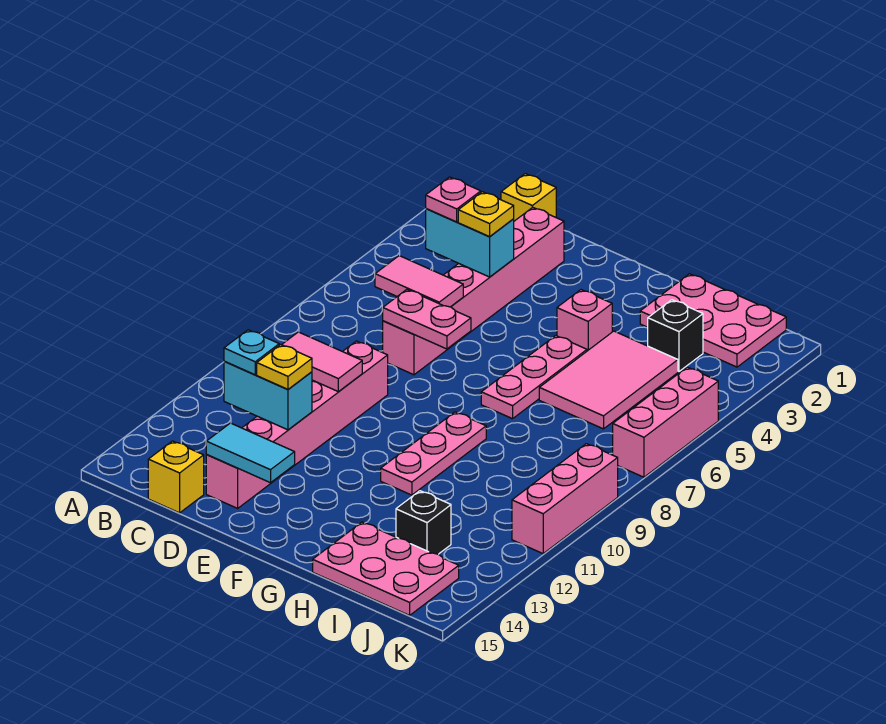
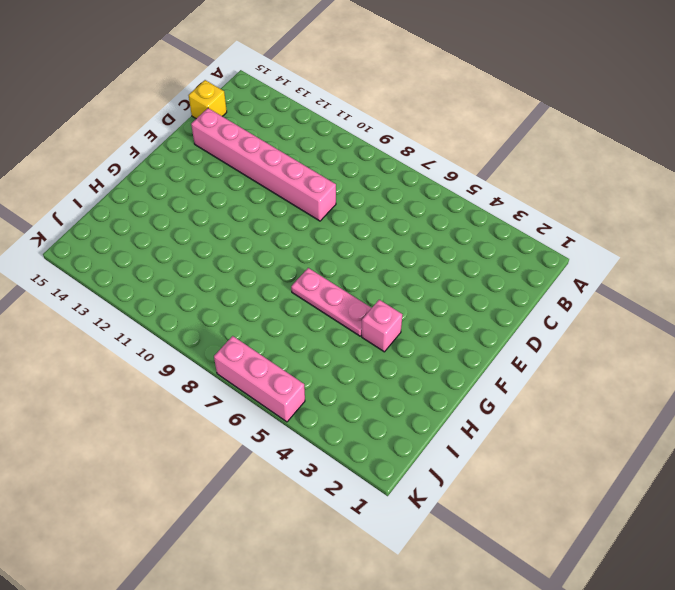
none -> yellow 1x1 brick [501,174,556,221]
none -> pink 1x6 brick [383,207,564,375]
none -> pink 1x3 plate [381,412,486,495]

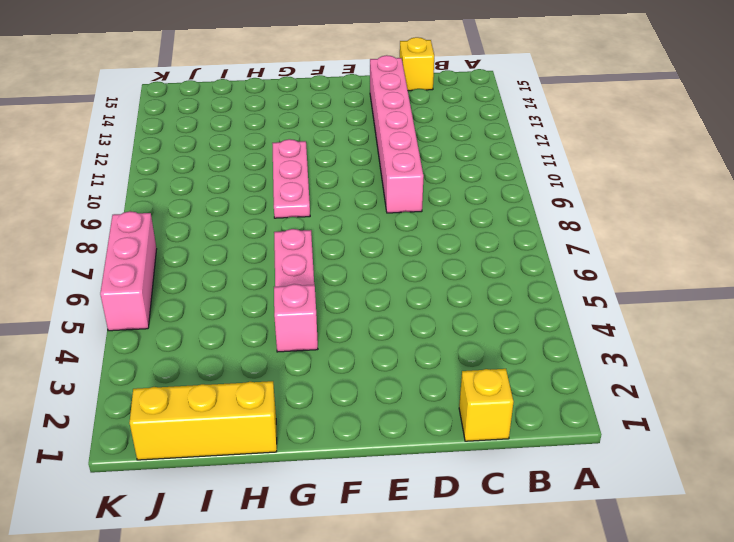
yellow 1x3 brick [129,381,277,460] -> pink 2x3 plate [640,274,786,367]
none -> pink 1x6 brick [383,207,564,375]
none -> pink 2x3 tile [539,331,678,429]
none -> pink 2x3 plate [313,522,459,615]

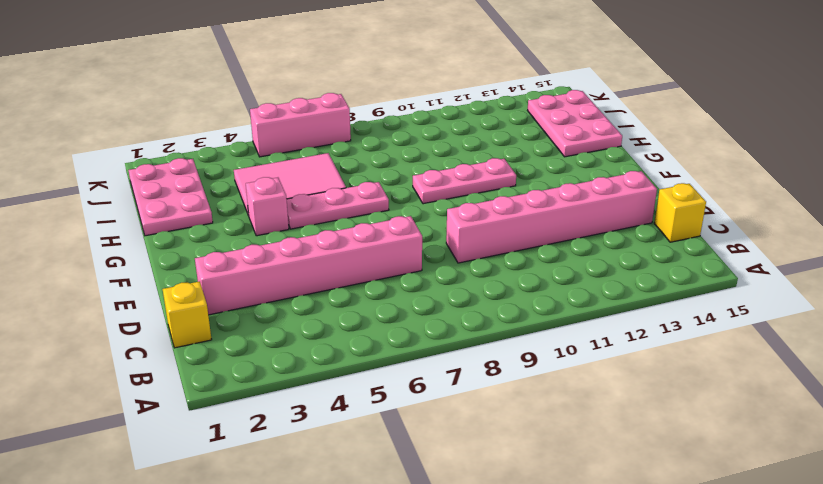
none -> black 1x1 brick [648,300,703,371]
none -> black 1x1 brick [396,491,451,554]
none -> pink 1x3 brick [512,444,618,554]

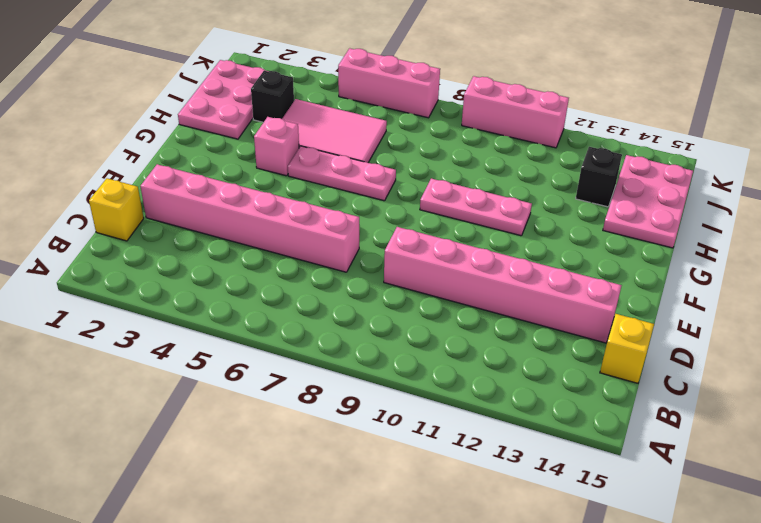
none -> cyan 1x2 brick [426,209,514,277]
none -> pink 1x2 tile [375,256,463,307]
none -> pink 1x2 tile [282,332,362,392]

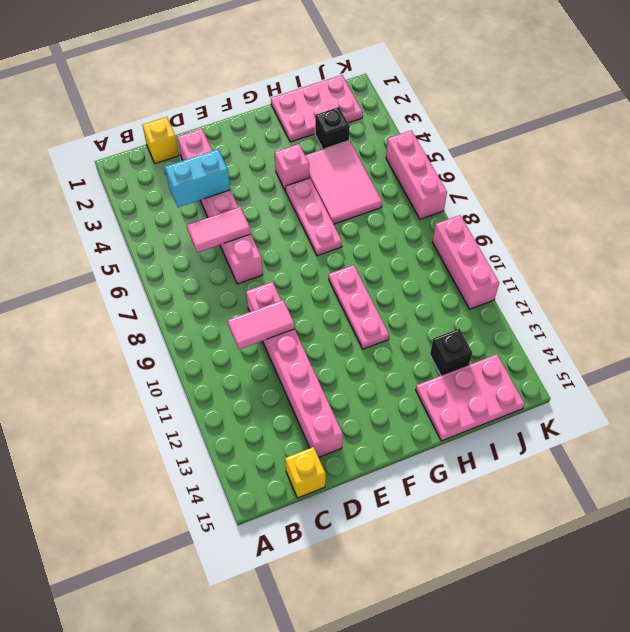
none -> cyan 1x2 brick [224,361,312,430]
none -> pink 1x2 plate [383,290,471,349]
none -> cyan 1x2 tile [206,423,295,483]

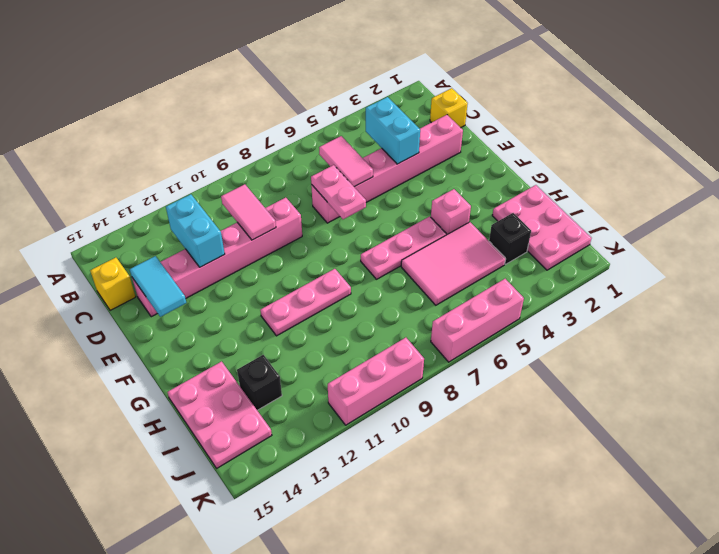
none -> pink 1x1 plate [426,177,481,222]
none -> cyan 1x1 plate [224,330,279,375]
none -> yellow 1x1 plate [458,192,514,237]

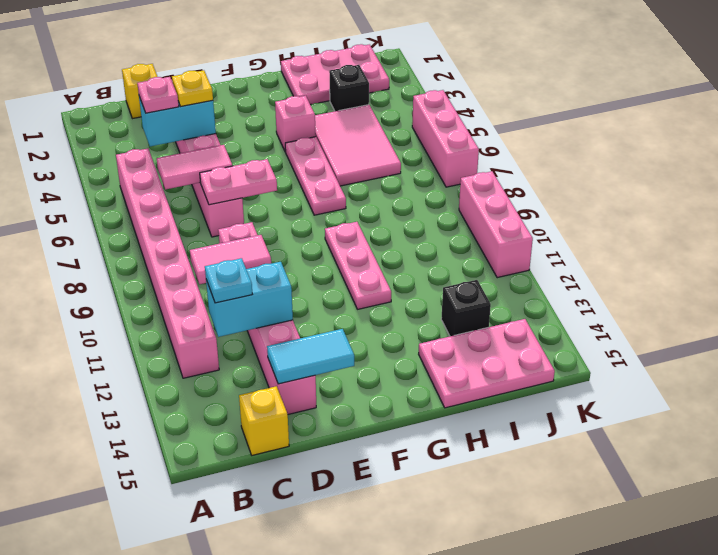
pink 1x8 brick [116,148,219,378] -> none
none -> yellow 1x1 plate [257,345,312,389]

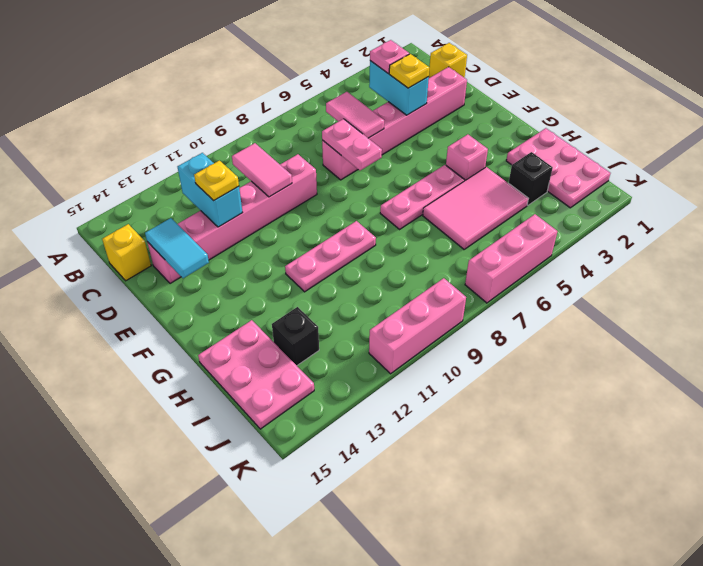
none -> cyan 1x1 plate [224,330,279,375]

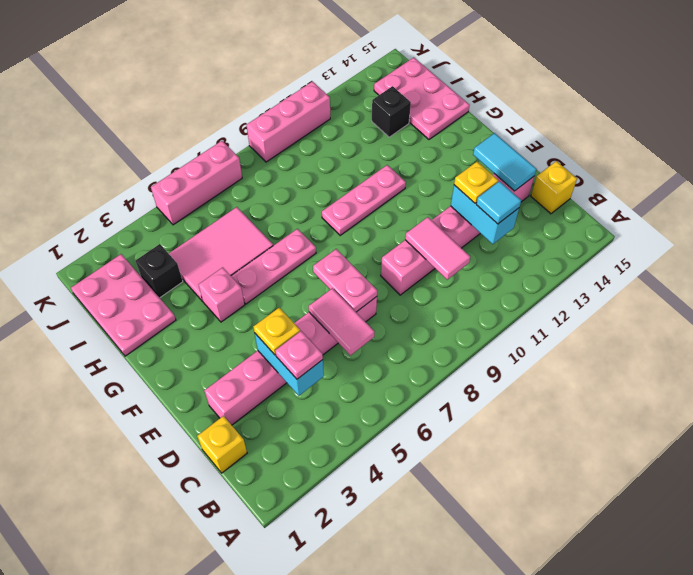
cyan 1x1 tile [476,181,521,224] -> cyan 1x1 plate [224,330,279,375]

